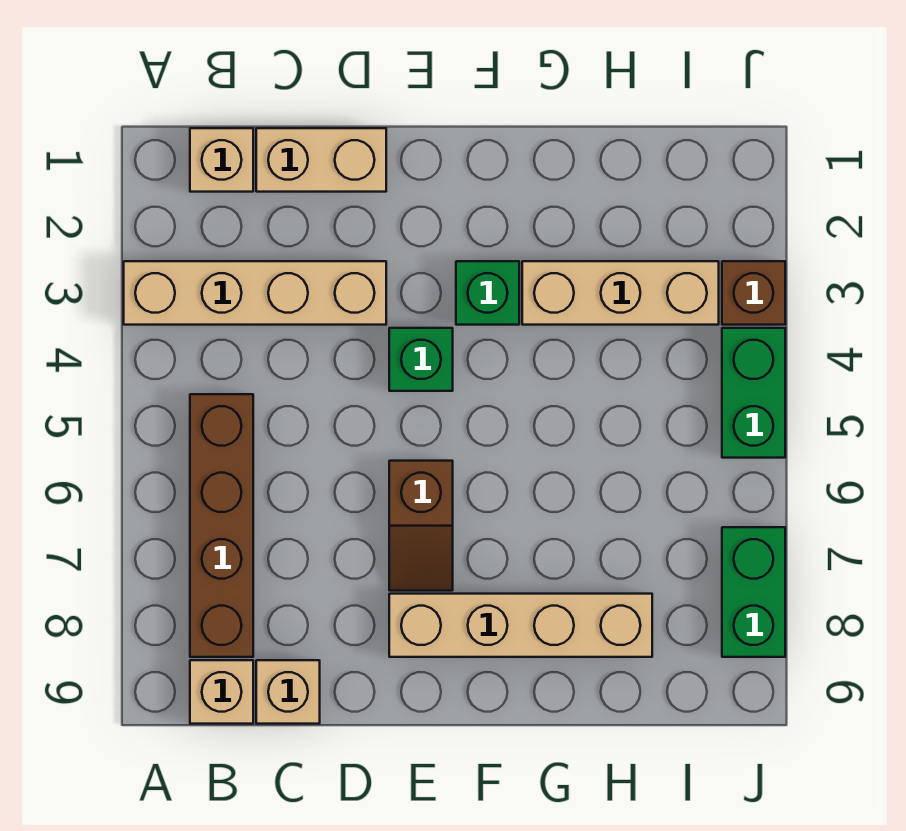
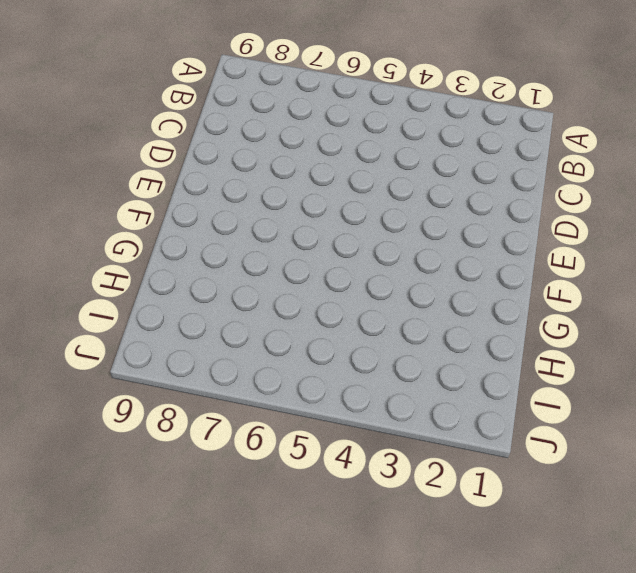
none -> tan 1x4 brick [124,261,386,325]
none -> tan 1x1 brick [190,128,253,192]
none -> brown 1x4 brick [190,394,253,657]

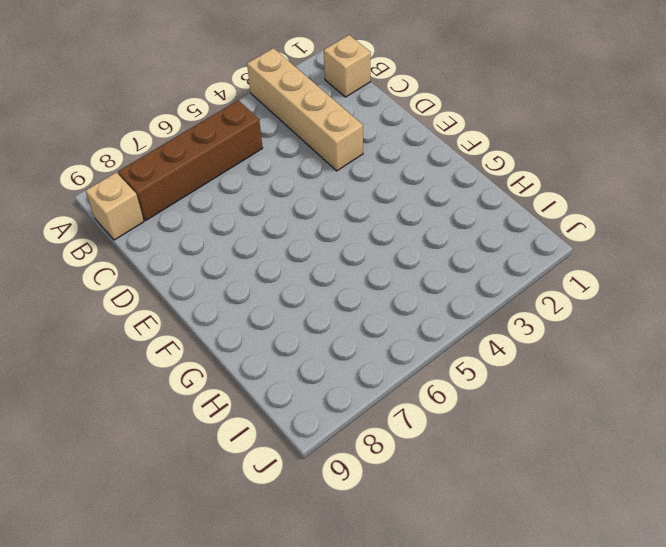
none -> tan 1x2 brick [256,128,386,192]
none -> tan 1x1 brick [256,660,320,724]
none -> green 1x1 brick [389,328,453,391]

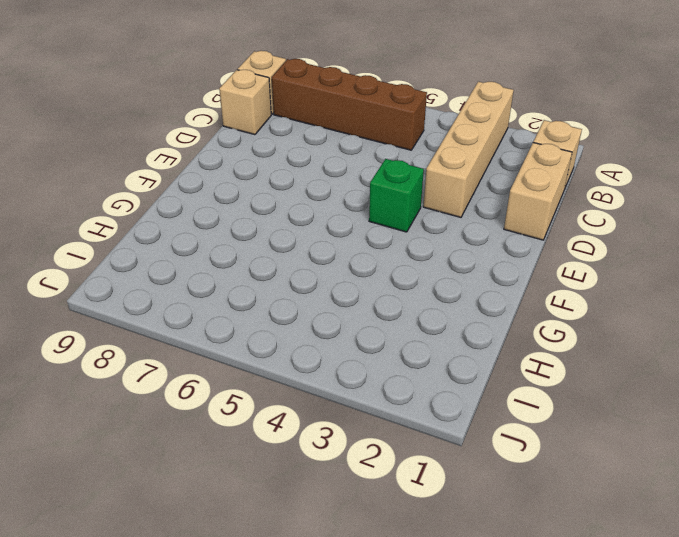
none -> brown 1x2 slope [389,461,453,591]
none -> tan 1x4 brick [389,594,652,657]
none -> green 1x1 brick [456,261,519,325]

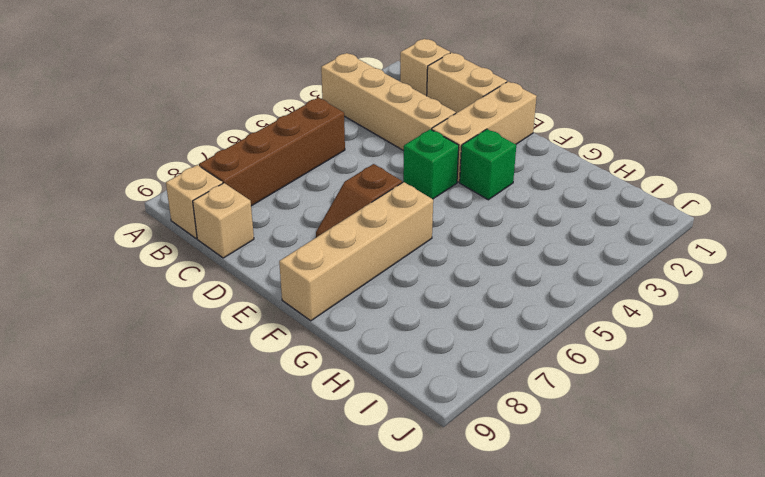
tan 1x3 brick [432,81,537,182] -> tan 1x3 brick turned to [522,261,719,325]
tan 1x4 brick [279,182,433,321] -> tan 1x4 brick turned to [389,594,652,657]
none -> brown 1x1 brick [722,261,785,325]
none -> green 1x2 brick [722,328,785,458]
none -> green 1x2 brick [722,527,785,657]

